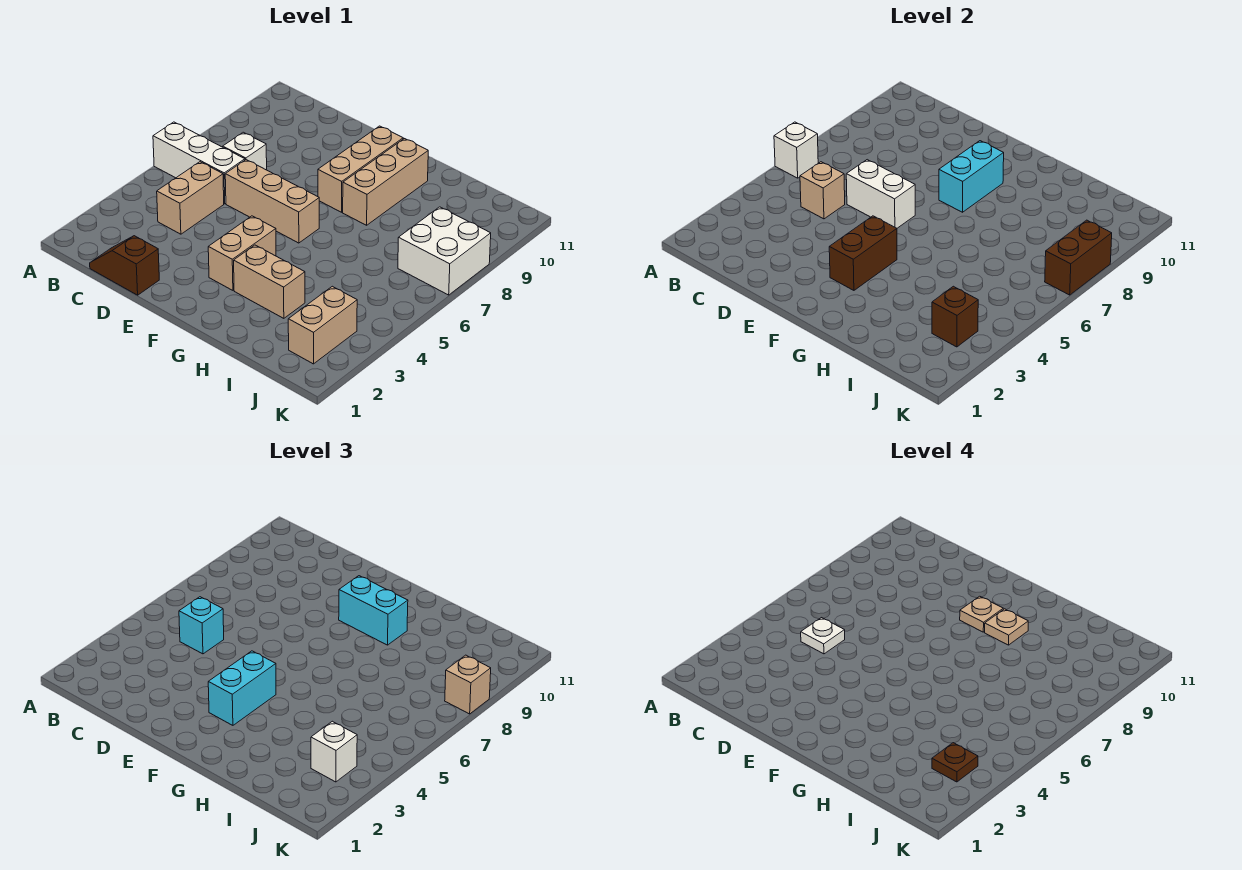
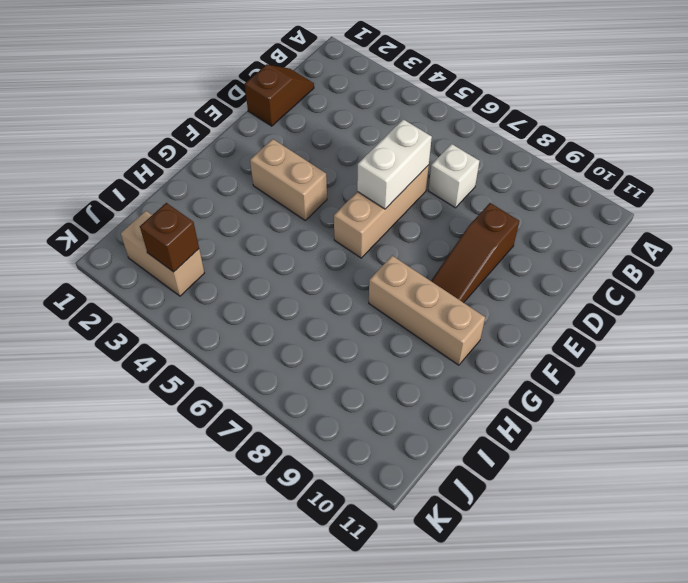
brown 1x3 slope [431,203,519,303] -> tan 1x3 brick [318,126,403,212]
none -> white 1x3 brick [153,122,245,204]
none -> tan 1x2 brick [157,162,224,234]
none -> tan 1x2 brick [234,245,305,318]

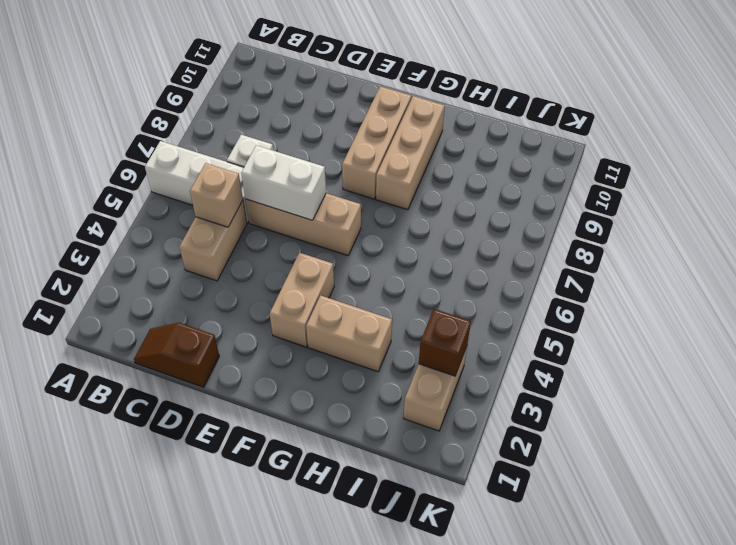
none -> white 2x2 brick [398,207,491,295]
none -> white 1x1 brick [774,122,818,178]
none -> brown 1x2 brick [829,216,897,290]

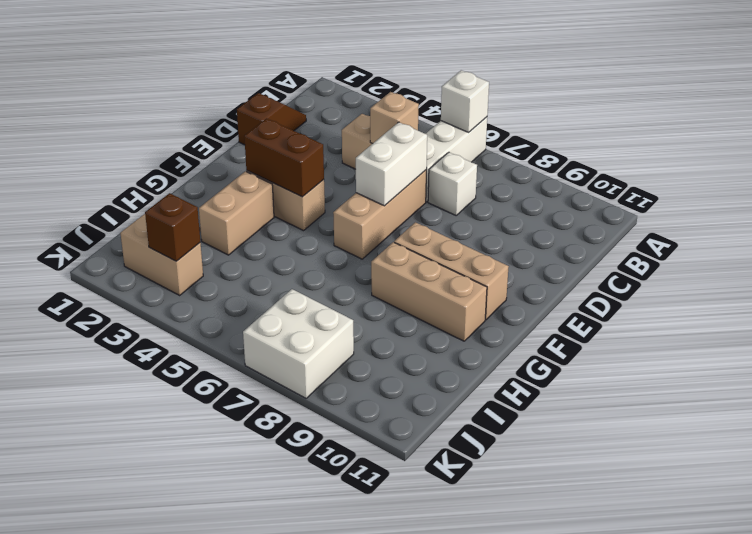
none -> cyan 1x2 brick [939,141,1004,212]
none -> brown 1x2 brick [1045,220,1112,295]
none -> cyan 1x1 brick [179,597,224,654]

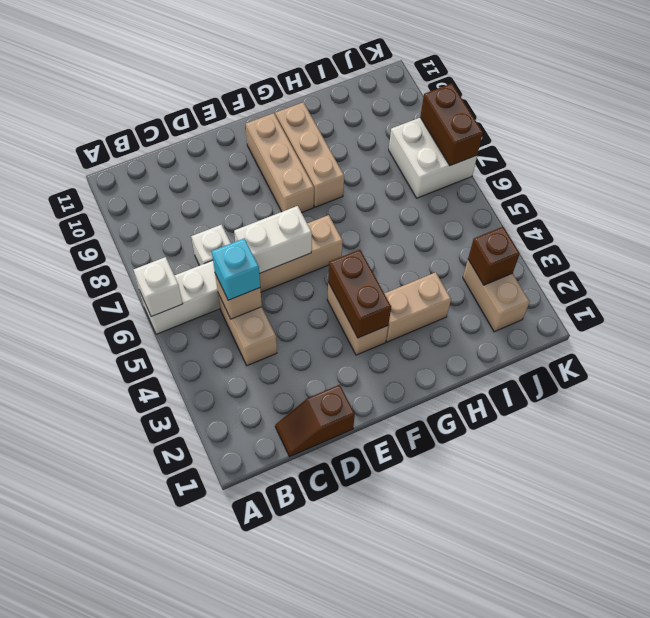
none -> cyan 1x2 brick [939,141,1004,212]
none -> cyan 1x2 brick [208,651,276,725]
none -> cyan 1x2 brick [339,576,408,645]

